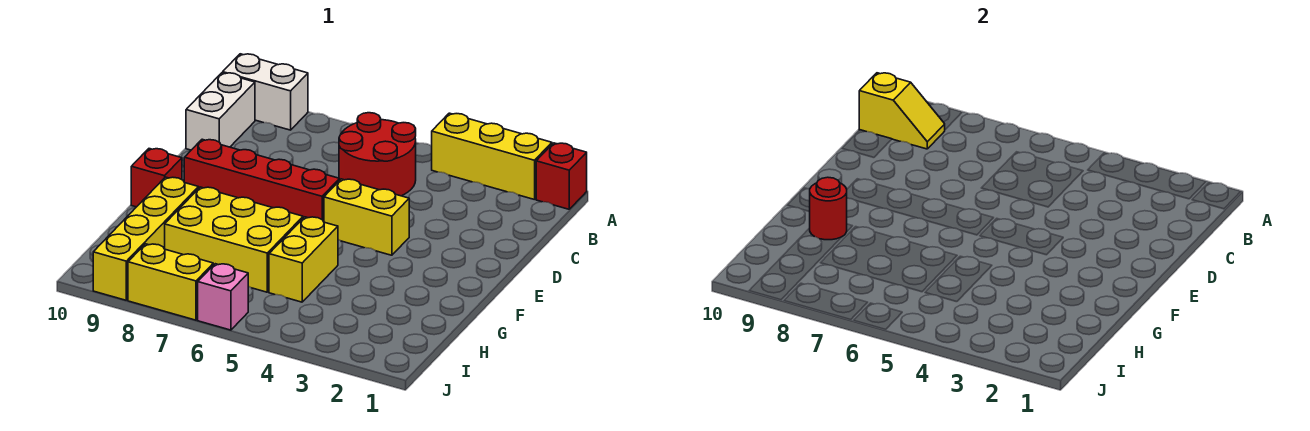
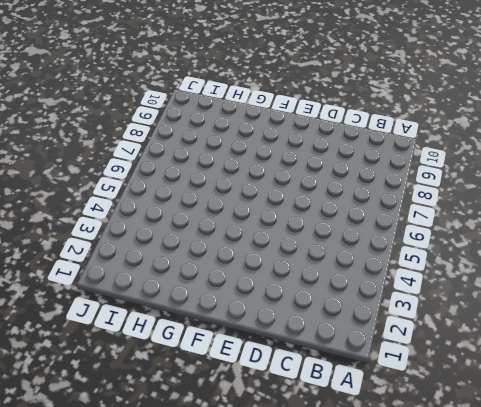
none -> red 1x1 brick [536,143,587,209]
none -> yellow 1x3 brick [432,113,552,200]
none -> white 1x2 brick [223,54,308,130]

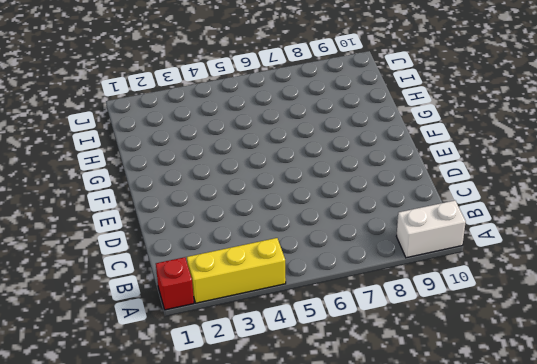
none -> red 2x2 round brick [339,113,416,196]
none -> white 1x2 brick [186,73,255,150]
none -> yellow 1x2 brick [324,179,409,255]

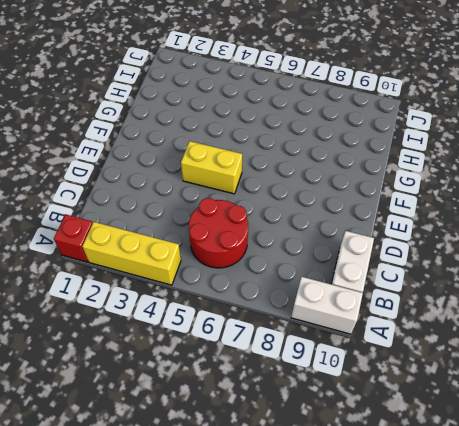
none -> red 1x4 brick [184,139,340,222]
none -> red 1x1 brick [131,149,182,207]
none -> yellow 1x2 brick [269,217,338,302]

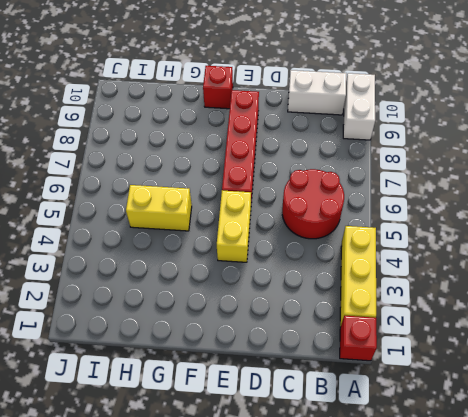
none -> yellow 2x3 brick [165,187,303,292]
none -> yellow 1x4 brick [93,177,199,300]
none -> pink 1x1 brick [198,264,248,330]

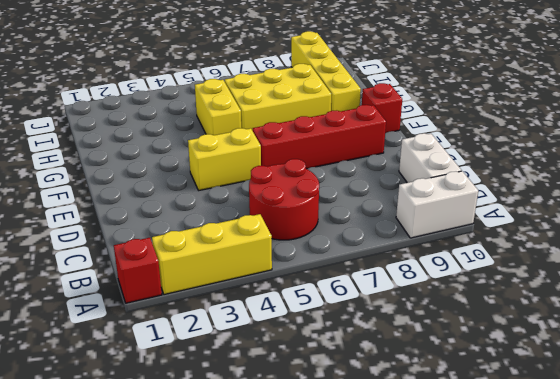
none -> pink 1x1 brick [198,264,248,330]
none -> yellow 1x2 brick [128,244,213,320]
none -> yellow 1x2 slope [859,73,945,149]

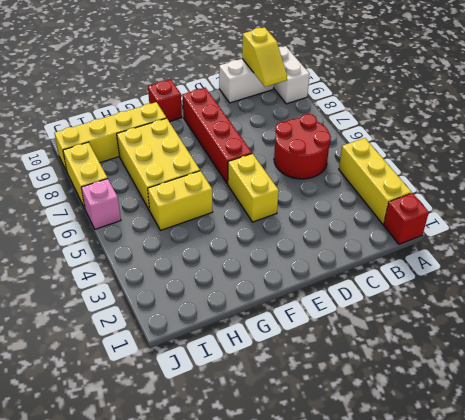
none -> red 1x1 round brick [809,177,847,240]

